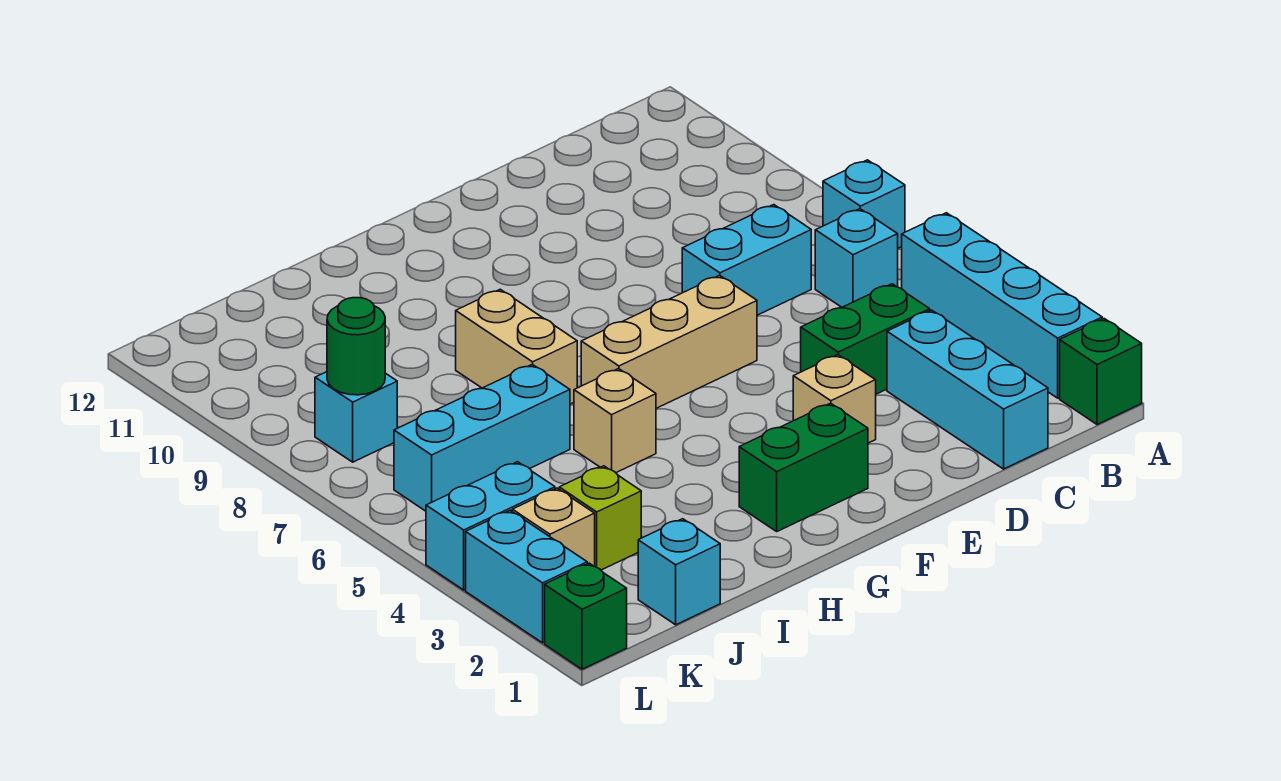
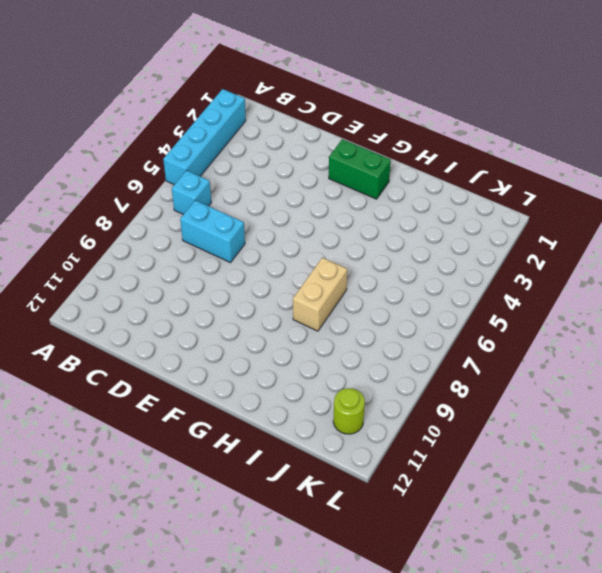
lime 1x1 round brick [333,388,365,434] -> none
none -> green 1x1 brick [1060,319,1142,425]
none -> cyan 1x1 brick [823,160,905,248]
none -> cyan 1x3 brick [887,310,1048,469]

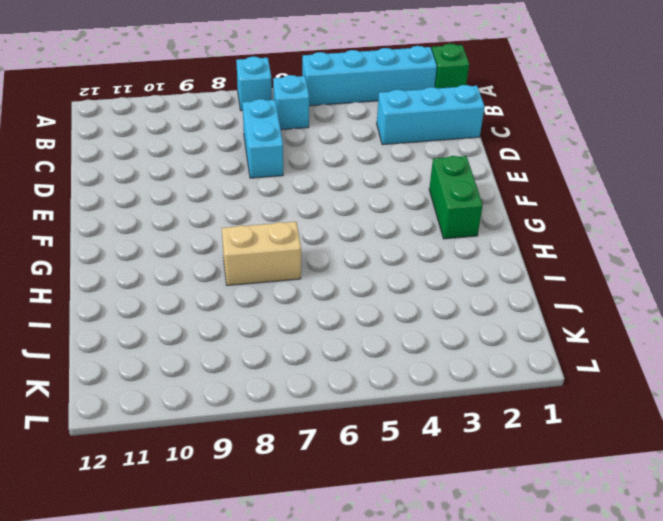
none -> green 1x2 brick [801,284,930,394]
none -> tan 1x1 brick [793,355,876,443]
none -> tan 1x3 brick [581,275,757,408]

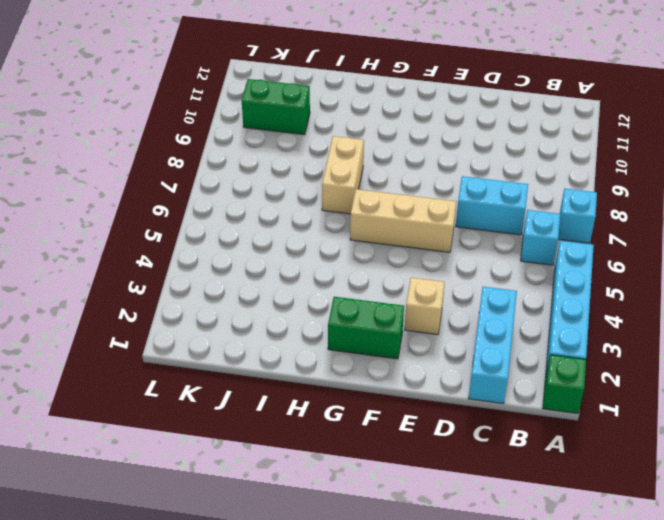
green 1x2 brick [242,79,310,135] -> green 1x2 brick moved to [801,284,930,394]
none -> tan 1x1 brick [574,369,656,473]
none -> cyan 1x3 brick [394,364,570,511]
none -> cyan 1x1 brick [638,519,720,625]

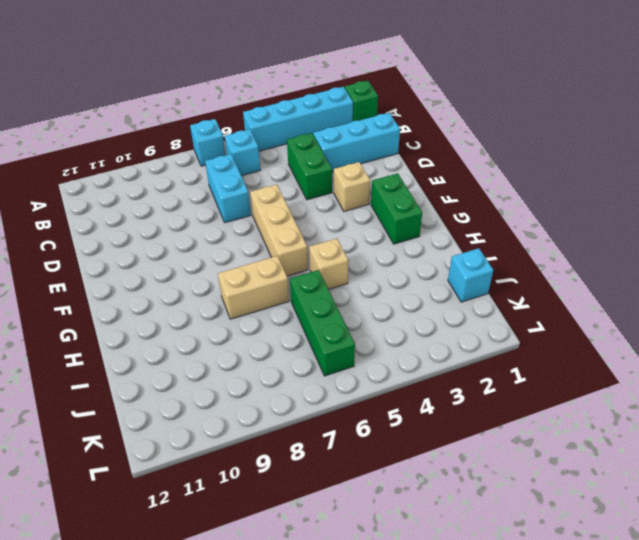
green 1x3 brick [290,270,355,376] -> cyan 1x3 brick [394,364,570,511]
none -> lime 1x1 brick [559,466,641,570]
none -> tan 1x1 brick [512,488,595,566]
none -> cyan 1x2 brick [426,462,555,590]

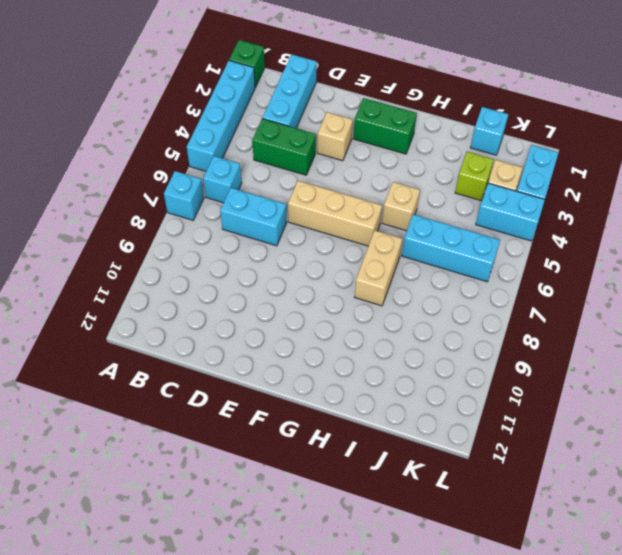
none -> cyan 1x1 brick [315,372,397,462]
none -> green 1x1 brick [545,563,627,669]
none -> green 1x1 round brick [327,298,385,395]

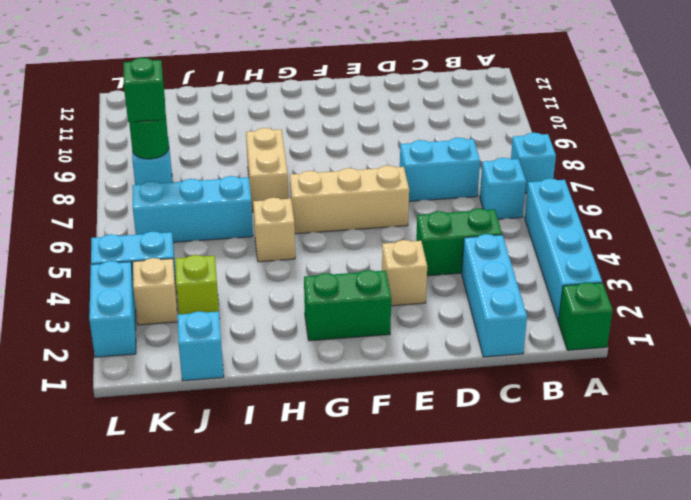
green 1x1 brick [124,58,166,122] -> green 1x1 brick moved to [545,563,627,669]

